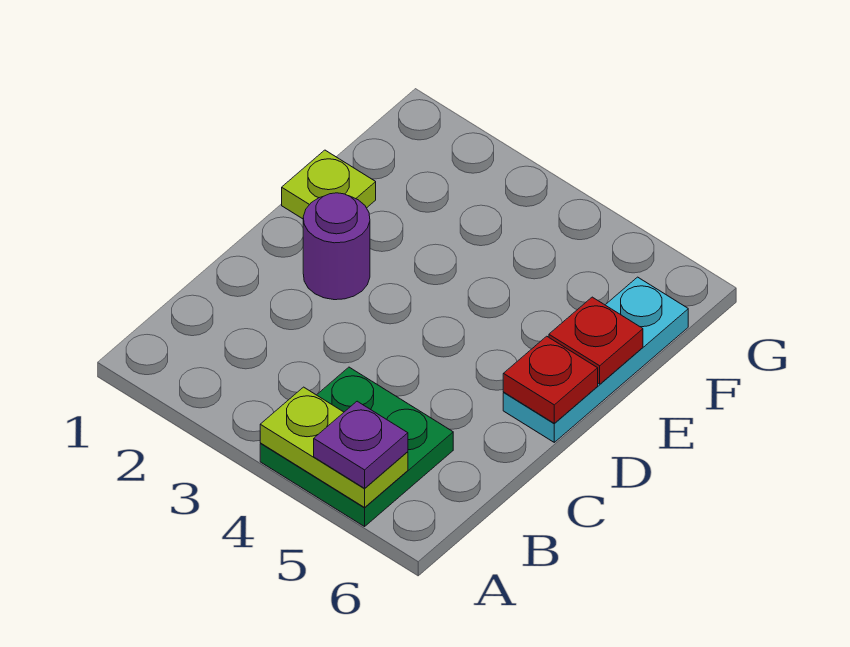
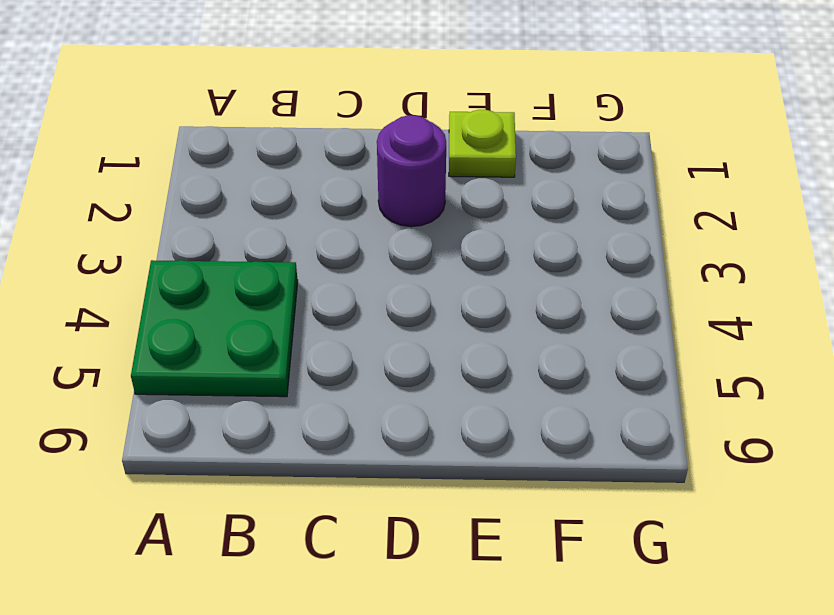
none -> cyan 1x3 plate [503,277,688,442]
none -> lime 1x2 plate [260,387,408,507]

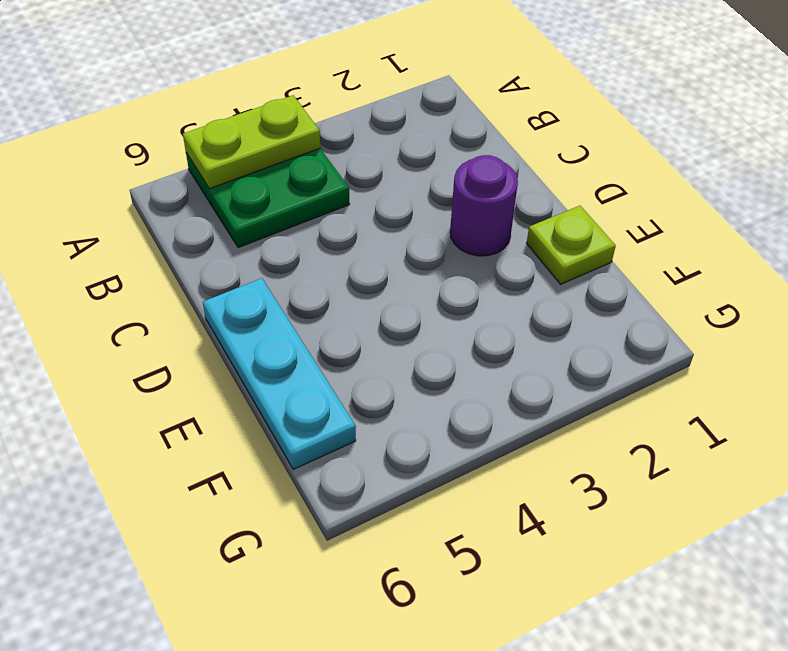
none -> red 1x1 plate [503,336,598,423]
none -> red 1x1 plate [549,297,643,384]

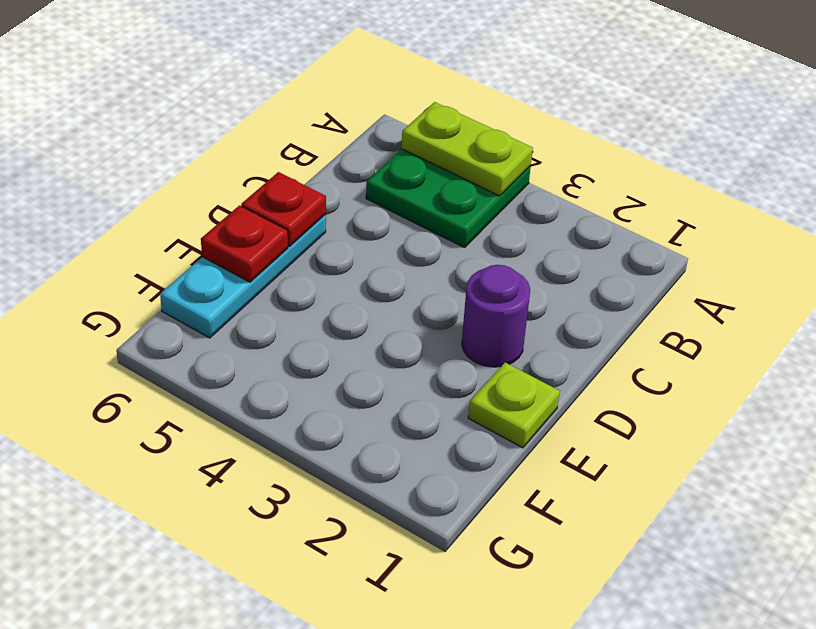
none -> purple 1x1 plate [314,401,408,488]

